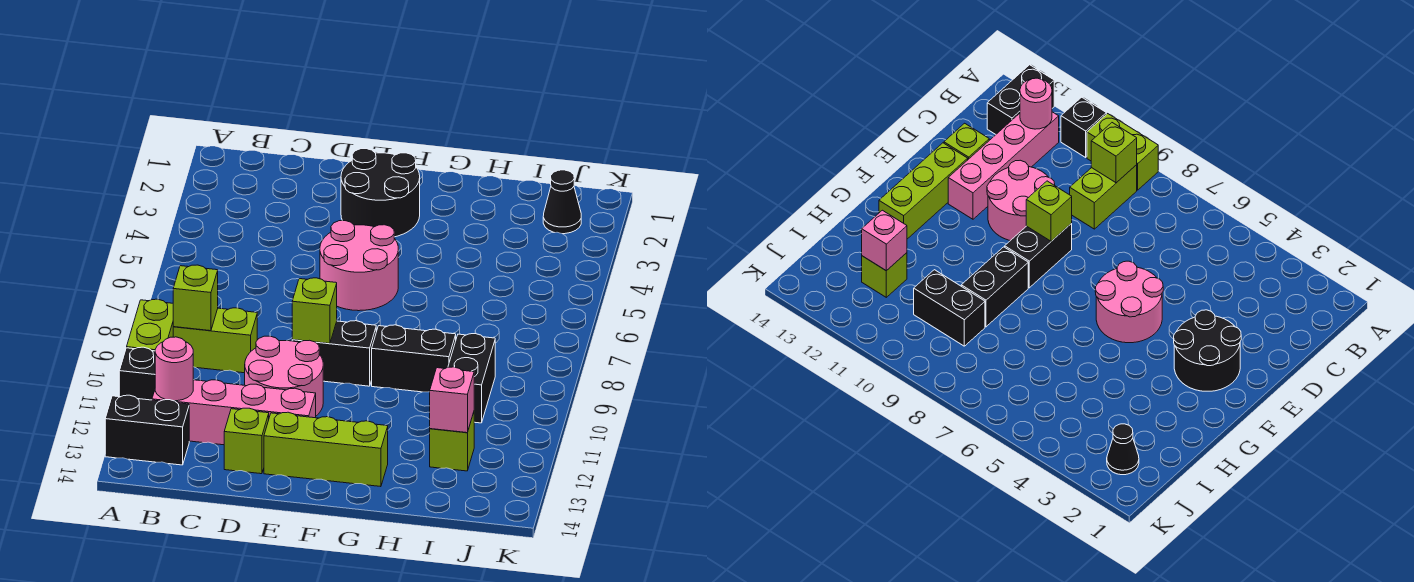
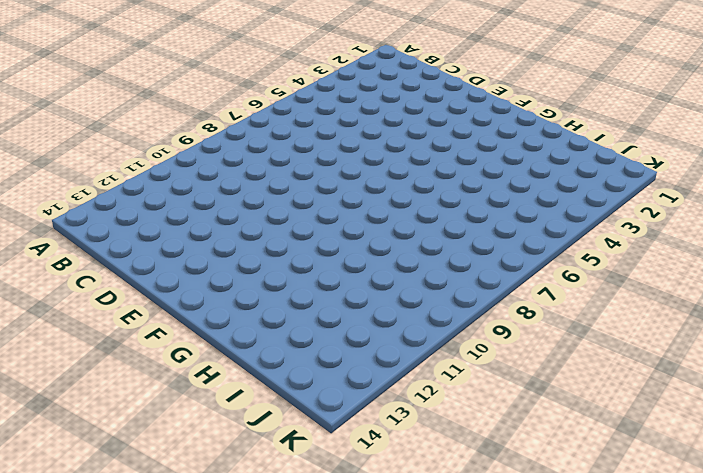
none -> lime 1x2 brick [127,299,173,351]
none -> black 1x1 brick [119,347,155,400]
none -> black 1x2 brick [105,395,189,465]

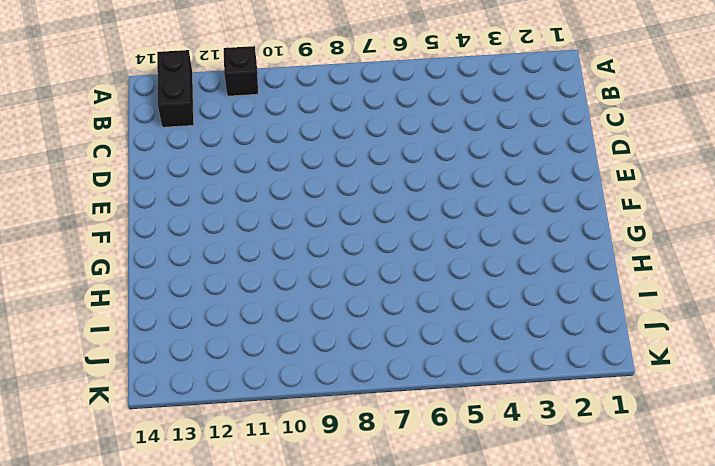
none -> lime 1x2 brick [127,299,173,351]
none -> lime 1x2 brick [173,308,257,373]
none -> pink 1x4 brick [152,380,316,445]

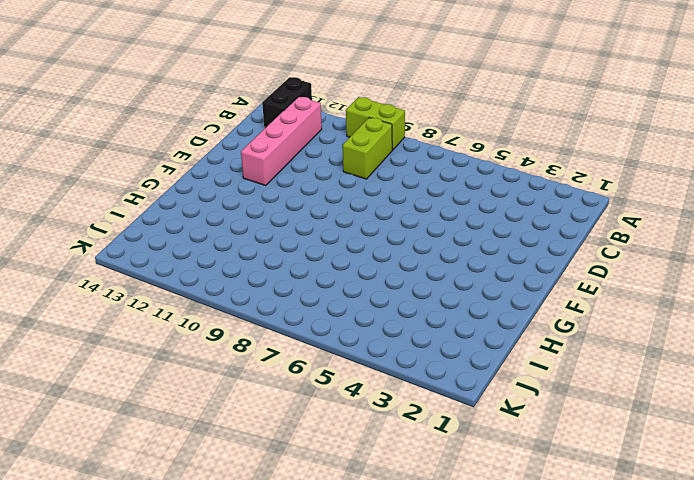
none -> black 1x1 brick [119,347,155,400]
none -> pink 2x2 round brick [245,336,323,416]
none -> lime 1x1 brick [224,408,269,474]

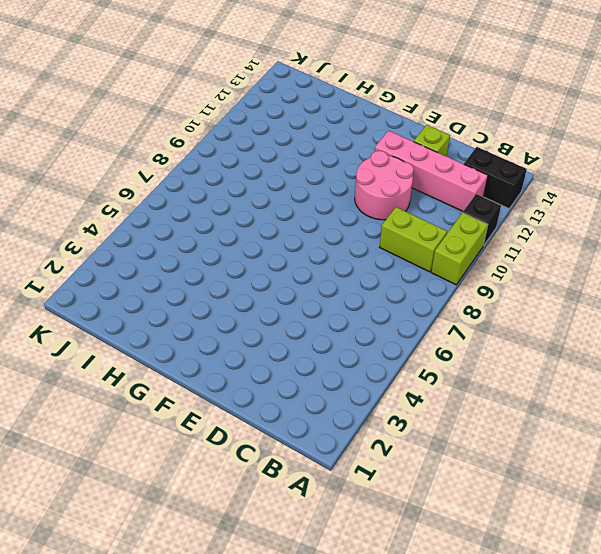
none -> black 2x2 round brick [341,149,420,237]
none -> pink 2x2 round brick [320,221,398,311]
none -> black 1x2 brick [292,321,376,386]

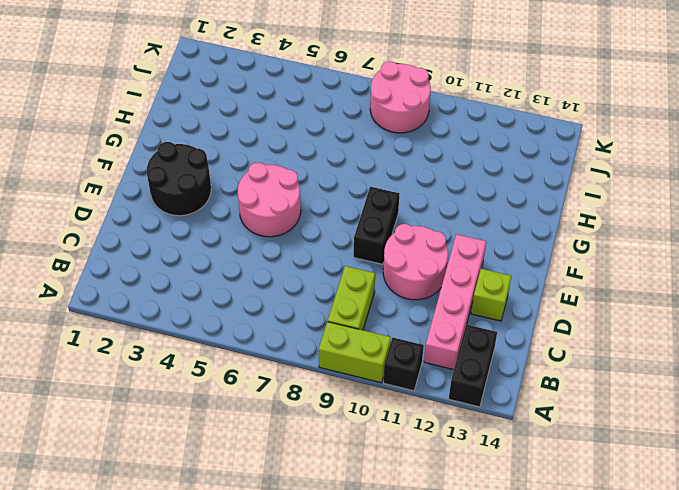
pink 2x2 round brick [370,61,431,133] -> none
none -> lime 1x3 brick [264,412,388,487]
none -> black 1x2 brick [372,325,456,392]
none -> black 1x2 brick [448,334,495,423]

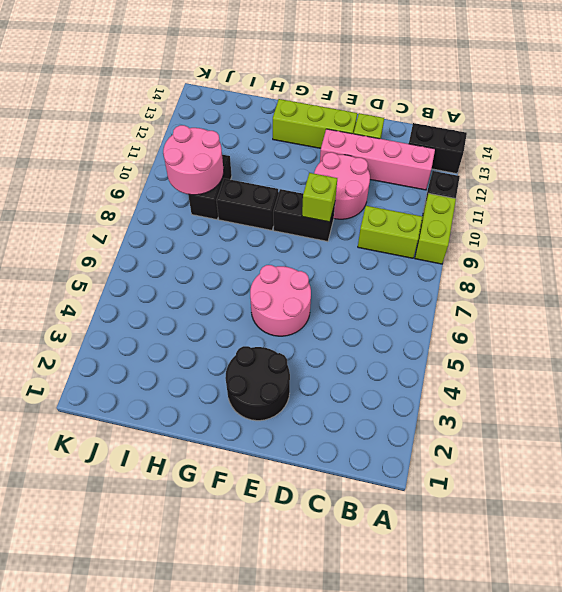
pink 2x2 round brick [163,125,224,195] -> none
none -> lime 1x1 brick [430,412,474,471]
none -> black 1x1 cone [543,170,581,234]
none -> lime 1x1 brick [173,265,218,331]

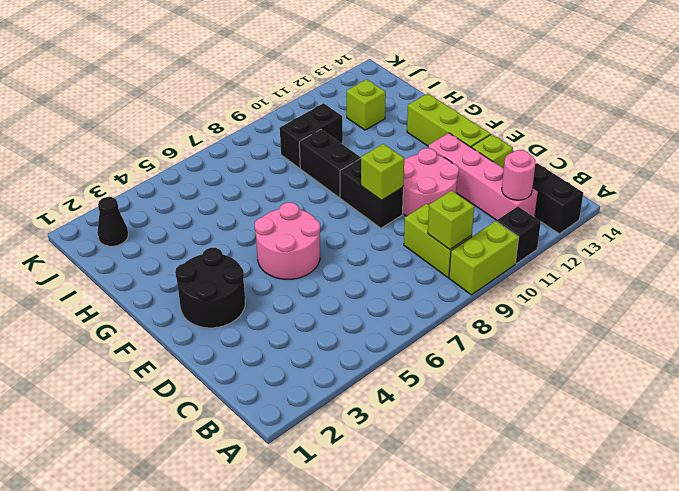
none -> pink 1x1 brick [430,367,474,433]

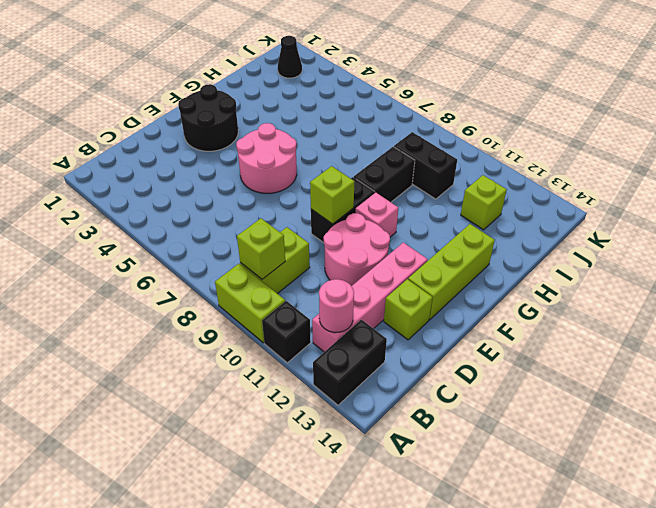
pink 1x1 brick [356,193,398,237] -> pink 1x1 brick moved to [430,367,474,433]

